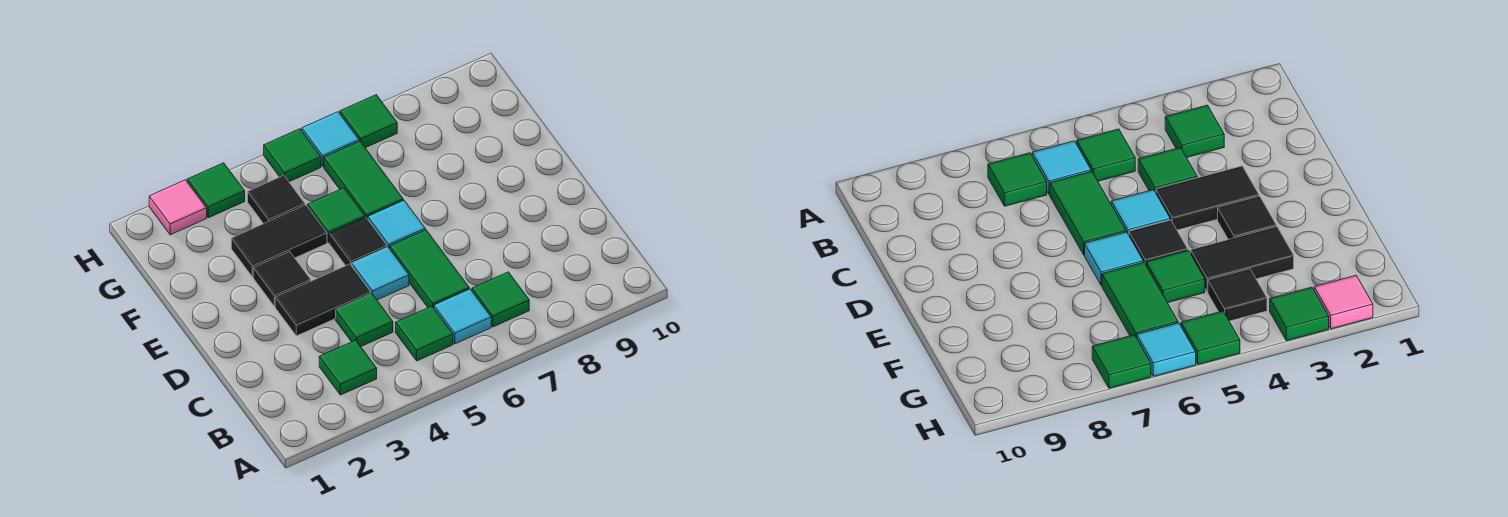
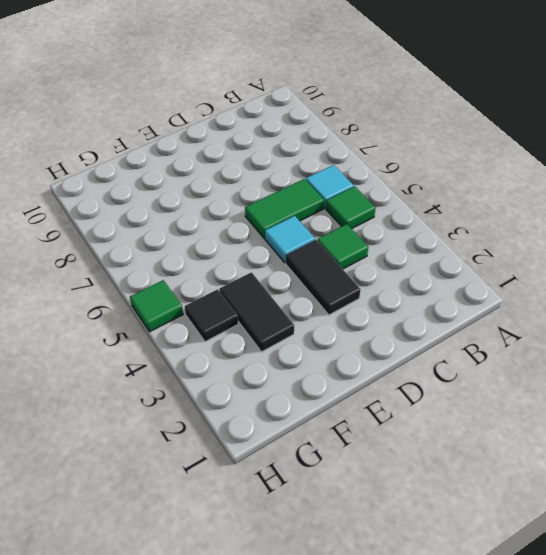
none -> green 1x1 tile [319,340,377,395]
none -> green 1x1 tile [472,272,529,327]
none -> black 1x1 tile [253,251,311,306]

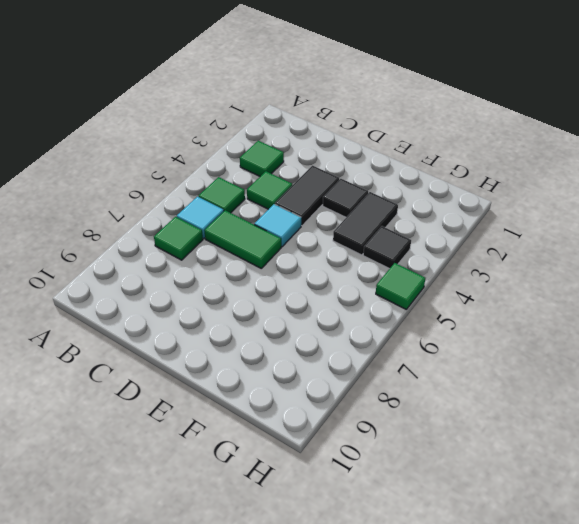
none -> black 1x1 tile [330,218,387,266]
none -> cyan 1x1 tile [368,200,425,249]
none -> green 1x1 tile [308,188,365,243]

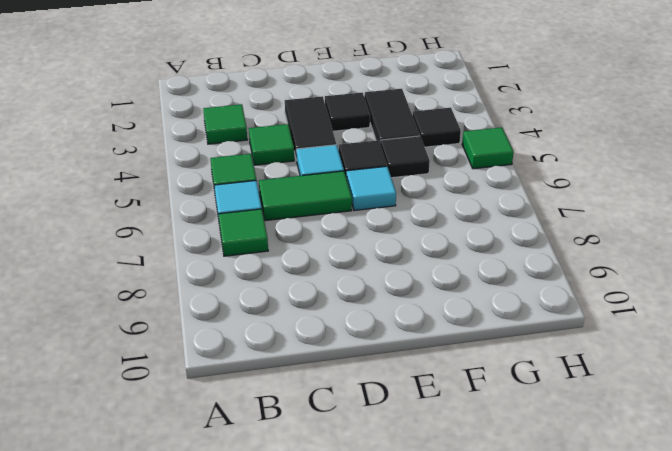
black 1x1 tile [381,136,430,178] -> green 1x1 tile [308,188,365,243]
none -> green 1x2 tile [324,141,403,219]
none -> pink 1x1 tile [149,180,207,235]
none -> green 1x1 tile [187,163,245,218]

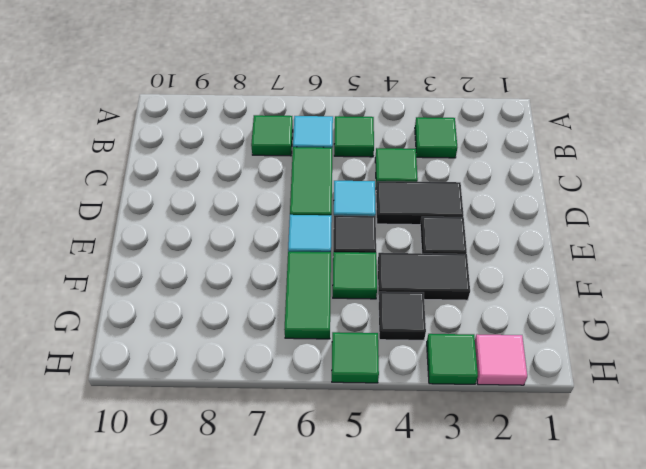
none -> cyan 1x1 tile [302,112,359,166]
none -> green 1x1 tile [340,95,397,148]

